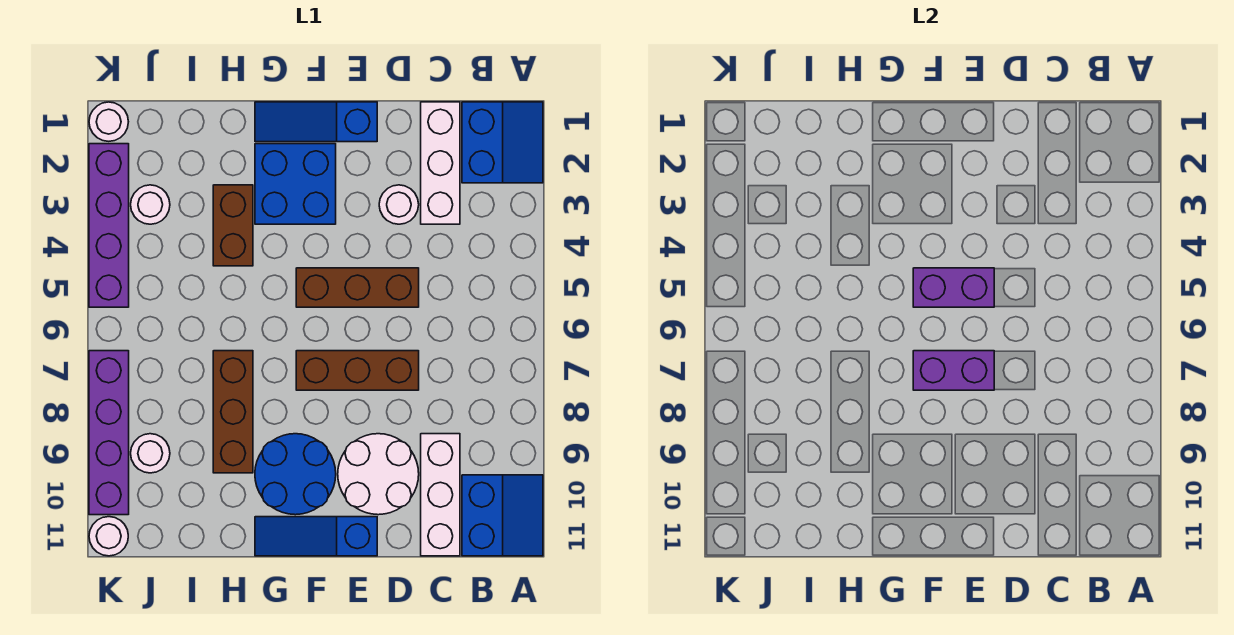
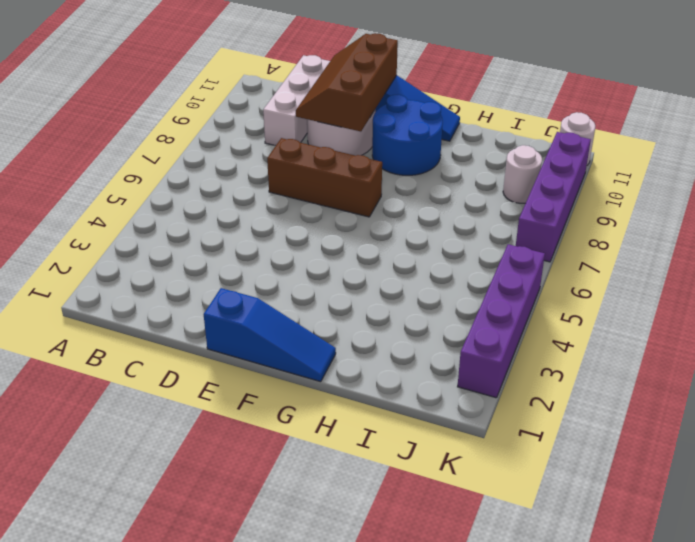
brown 2x3 slope [296,33,398,132] -> none
none -> blue 2x2 slope [462,102,543,183]
none -> blue 2x2 slope [462,475,543,556]
none -> white 1x3 brick [421,102,460,224]

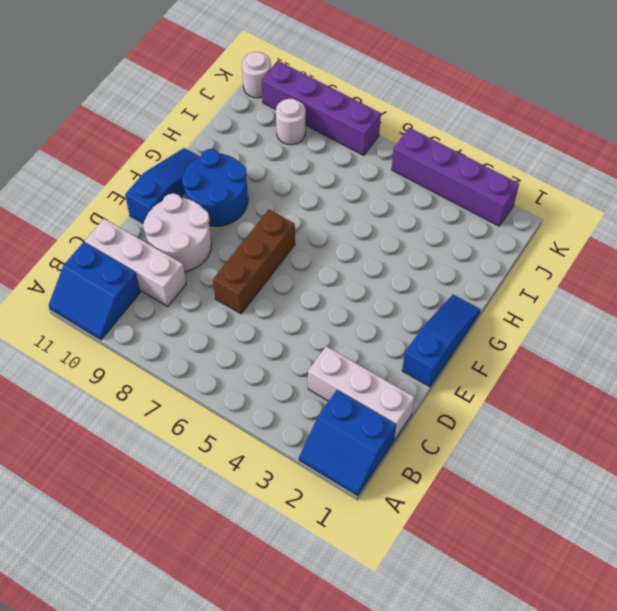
none -> white 1x1 round brick [379,185,419,224]
none -> brown 1x3 brick [296,268,419,307]
none -> blue 2x2 brick [255,144,336,224]

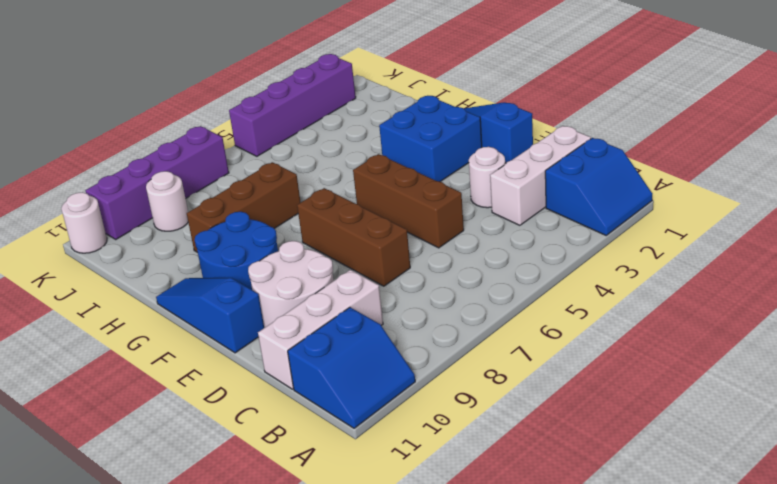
none -> brown 1x2 brick [213,185,253,266]
none -> white 1x1 round brick [131,185,170,224]
none -> white 1x1 round brick [89,102,128,141]

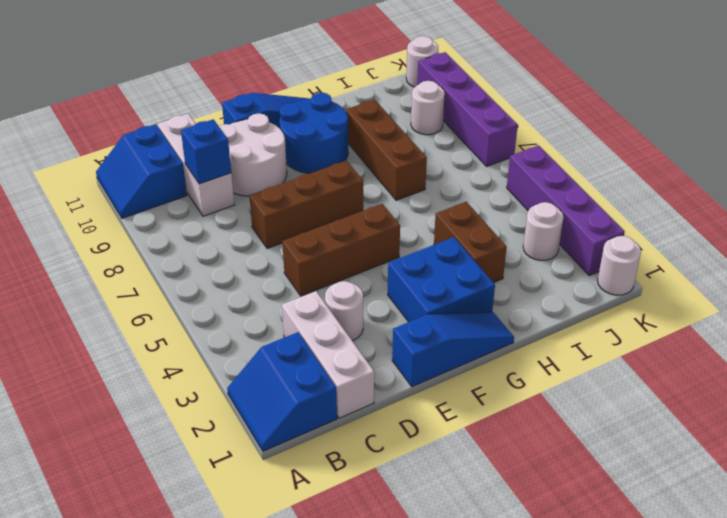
blue 1x1 brick [181,119,231,184] -> none
none -> purple 1x2 brick [913,268,994,307]
none -> purple 1x2 brick [913,351,994,390]

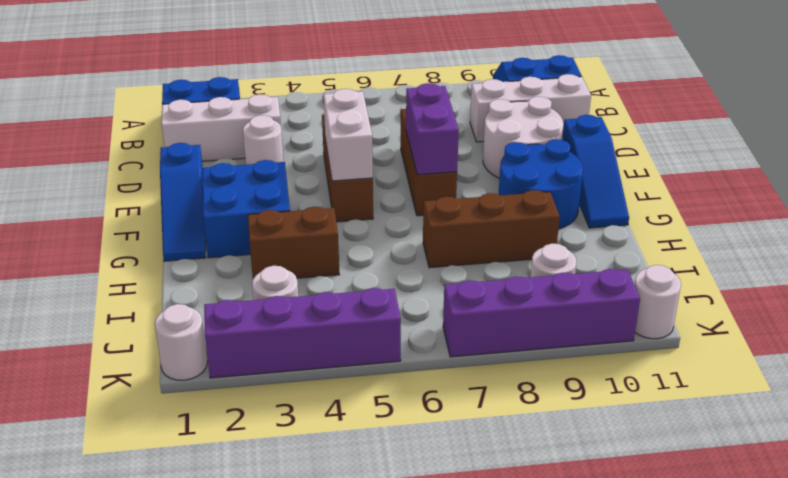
white 1x2 brick [324,89,373,181] -> purple 1x2 brick [913,268,994,307]

